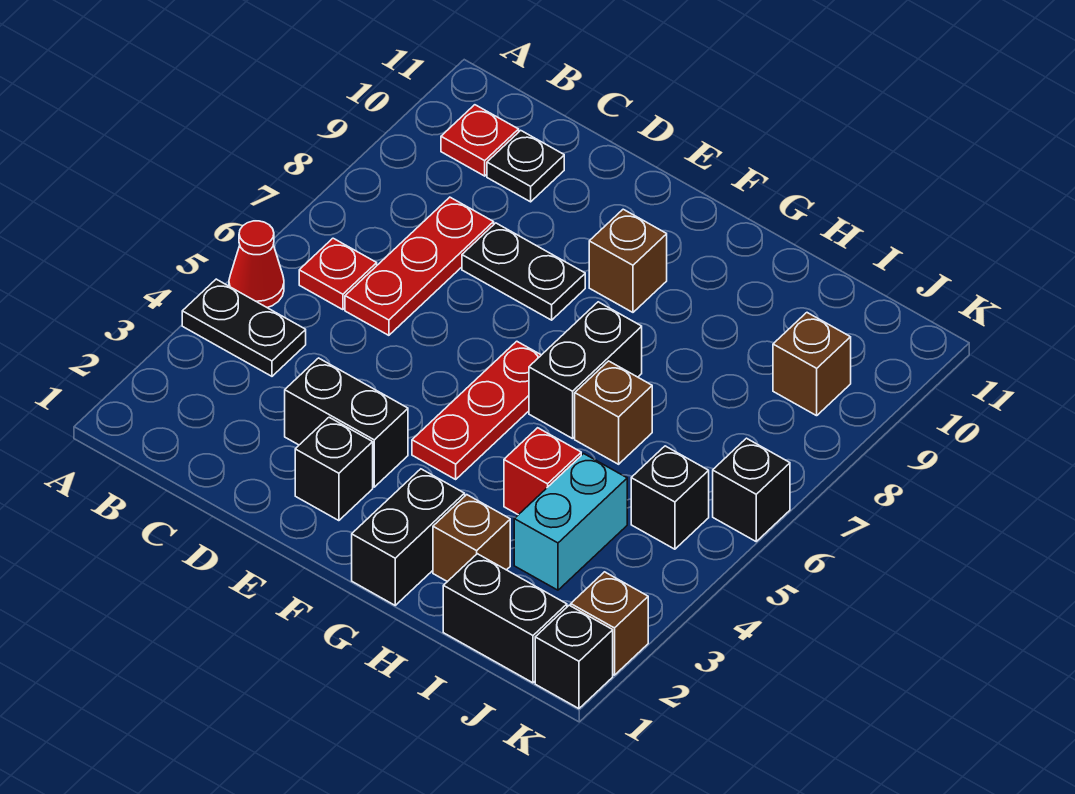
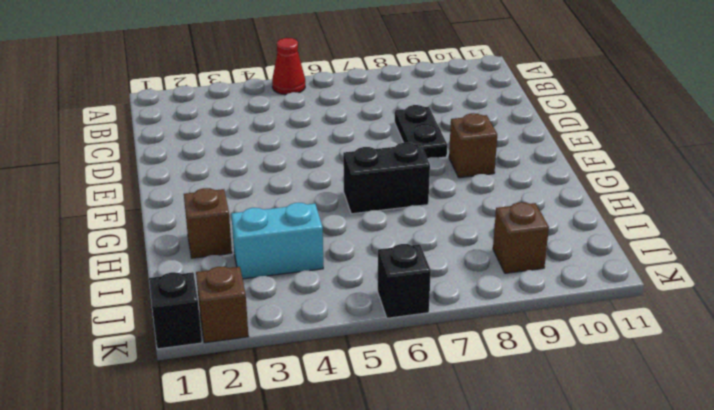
none -> black 1x2 plate [182,279,306,376]
none -> red 1x1 plate [299,238,377,310]
none -> red 1x1 plate [441,105,519,176]

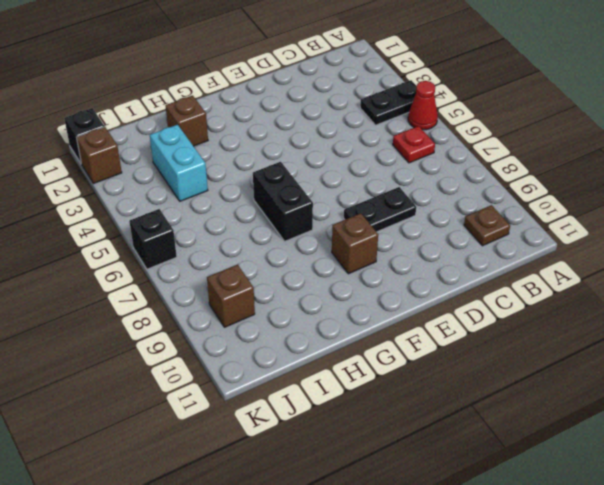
brown 1x1 plate [464,205,510,246] -> red 1x1 plate [441,105,519,176]
none -> red 1x3 plate [345,197,494,335]
none -> black 1x1 plate [487,130,564,202]
none -> black 1x2 brick [285,358,408,487]

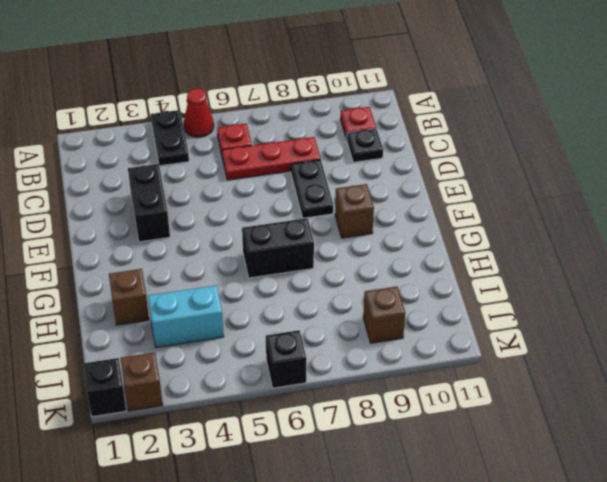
none -> black 1x1 brick [295,417,373,521]
none -> red 1x3 plate [412,341,541,479]
none -> black 1x2 brick [352,469,465,605]

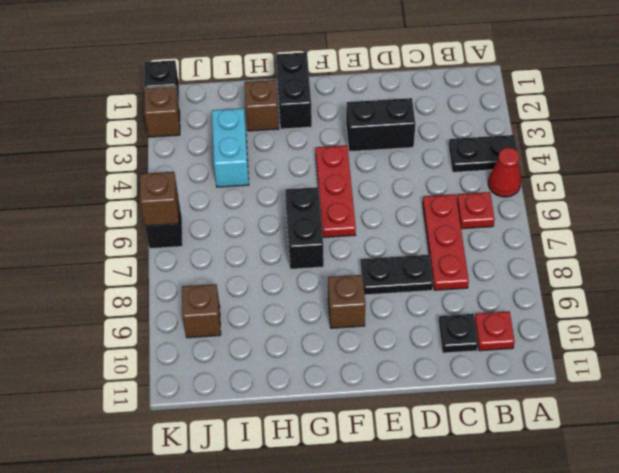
brown 1x1 brick [140,172,179,226] -> brown 1x1 brick moved to [575,361,652,464]
none -> black 1x1 brick [295,417,373,521]
none -> red 1x1 brick [504,428,581,515]
none -> black 1x2 brick [443,554,567,683]

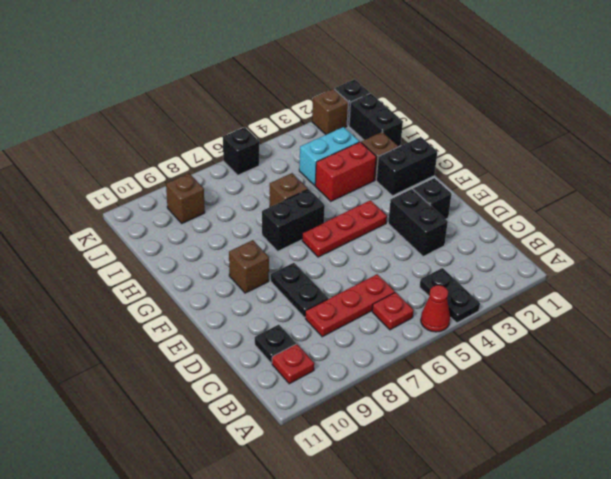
red 1x2 brick [315,142,376,201] -> red 1x1 brick [504,428,581,515]
none -> black 1x1 brick [631,446,709,549]

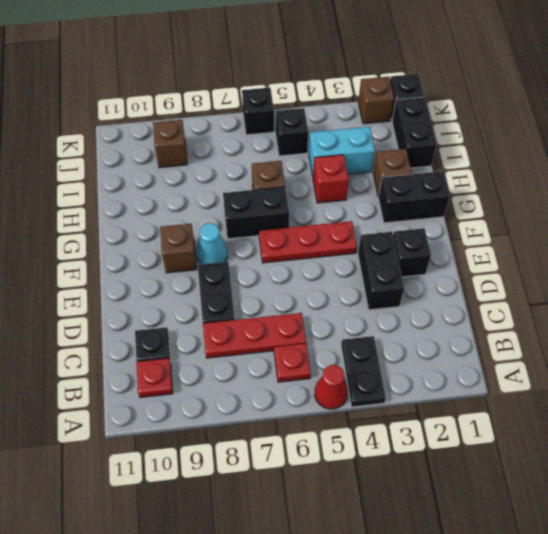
cyan 1x1 cone [197,223,227,264] -> none

